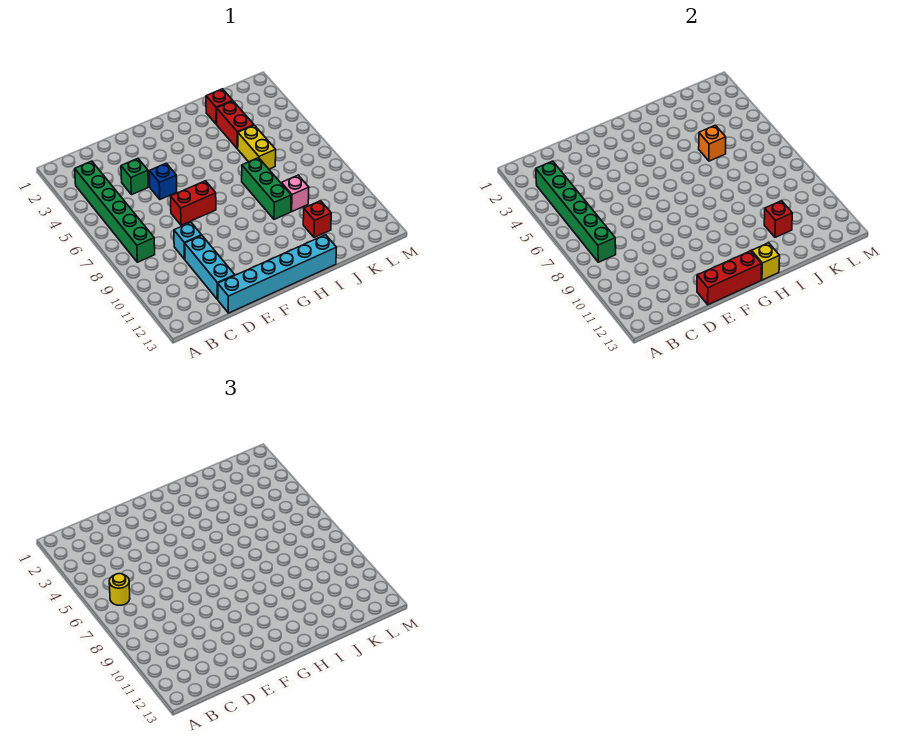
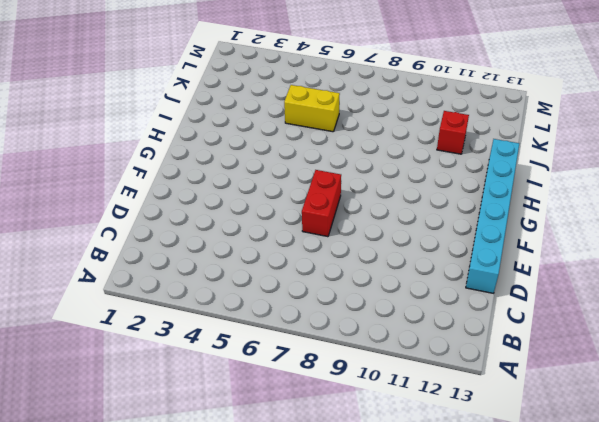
none -> green 1x6 brick [75,161,155,262]
none -> green 1x1 brick [121,158,148,195]
none -> cyan 1x1 brick [174,223,202,259]

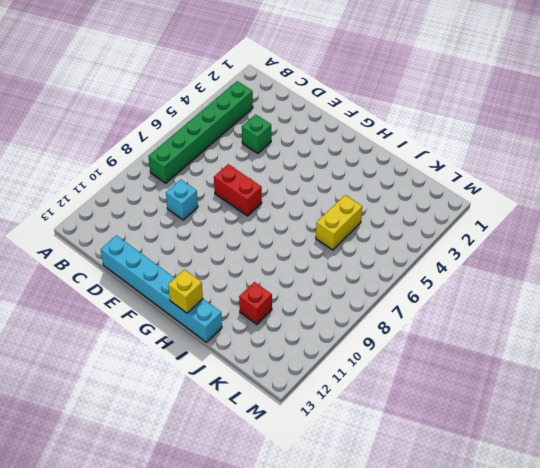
none -> cyan 1x3 brick [185,236,235,299]
none -> blue 1x1 brick [149,163,177,199]
none -> green 1x3 brick [242,158,291,219]

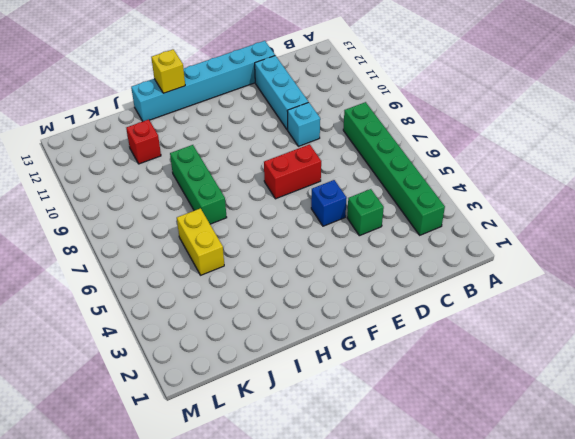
none -> red 1x1 brick [206,89,233,124]
none -> red 1x2 brick [217,101,254,149]
none -> pink 1x1 brick [281,175,309,211]

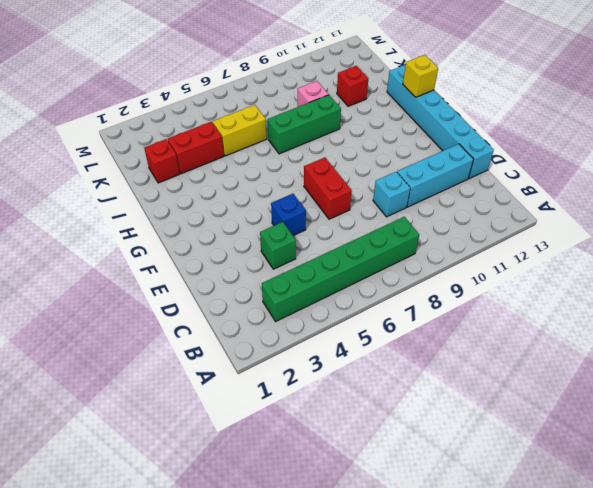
none -> green 1x6 brick [536,161,616,262]
none -> red 1x3 brick [697,251,762,305]
none -> orange 1x1 brick [699,125,726,161]

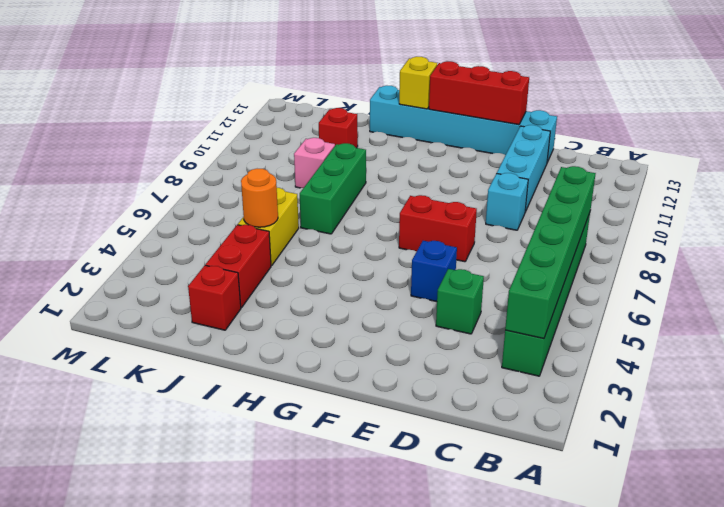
orange 1x1 round brick [241,169,278,227] -> orange 1x1 brick [699,125,726,161]
none -> red 1x1 brick [764,201,792,237]
none -> yellow 1x1 round brick [109,574,130,605]

